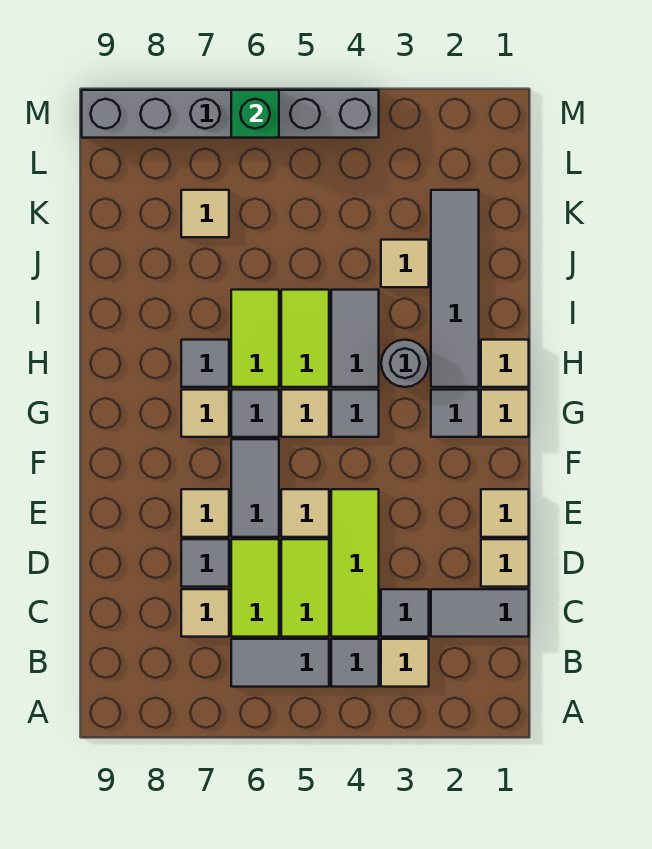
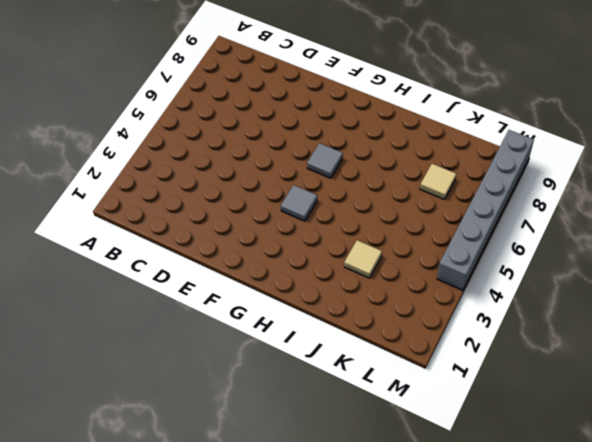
none -> tan 1x1 tile [381,639,429,687]
none -> grey 1x1 tile [331,639,379,687]
none -> grey 1x2 tile [231,639,329,687]
none -> grey 1x2 tile [431,589,529,637]

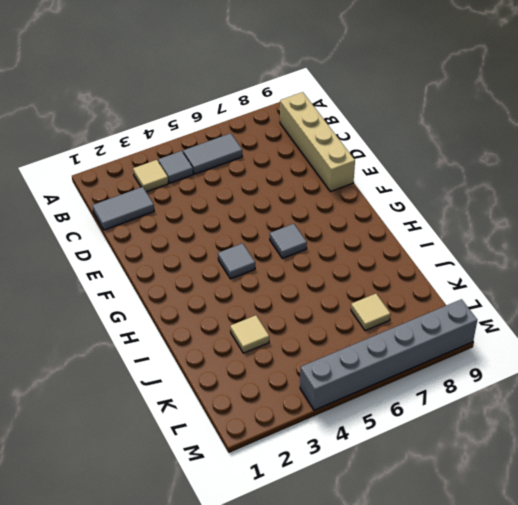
tan 1x4 brick [280,92,355,192] -> none
none -> grey 1x1 tile [381,589,429,637]
none -> lime 1x3 tile [331,489,379,637]
none -> lime 1x2 tile [281,539,329,637]
none -> lime 1x2 tile [231,539,279,637]

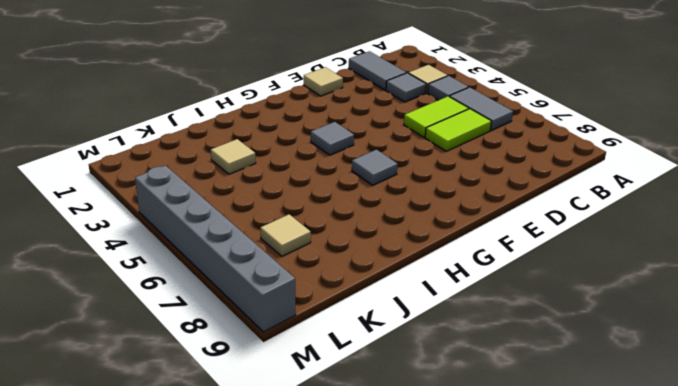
none -> lime 1x3 tile [331,489,379,637]
none -> tan 1x1 tile [181,589,229,637]
none -> tan 1x1 tile [481,539,529,587]
none -> grey 1x1 tile [181,539,229,587]

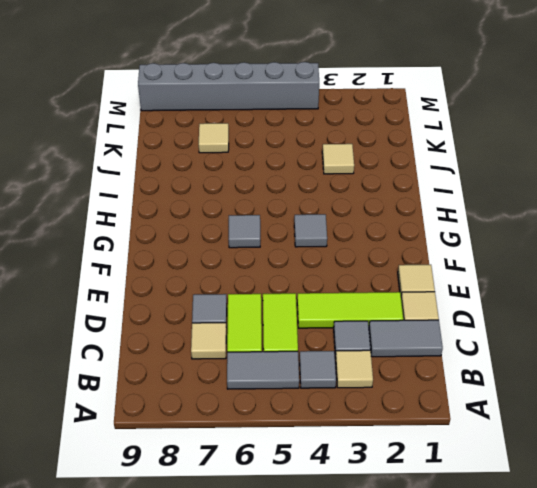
lime 1x3 tile [297,292,403,328] -> lime 1x3 tile turned to [331,489,379,637]
none -> tan 1x1 tile [281,489,329,537]
none -> grey 1x2 tile [231,439,279,537]
none -> tan 1x1 tile [181,489,229,537]
none -> tan 1x1 tile [481,390,529,437]

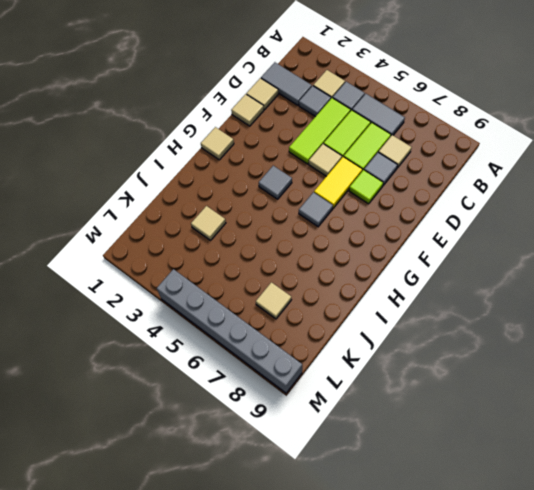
yellow 1x2 tile [314,157,362,208] -> grey 1x2 tile [231,439,279,537]
lime 1x1 tile [349,170,383,204] -> tan 1x1 tile [181,489,229,537]
none -> grey 1x1 tile [431,390,479,437]
none -> tan 1x1 tile [281,390,329,437]
none -> tan 1x1 tile [181,390,229,437]
none -> tan 1x1 tile [481,340,529,387]

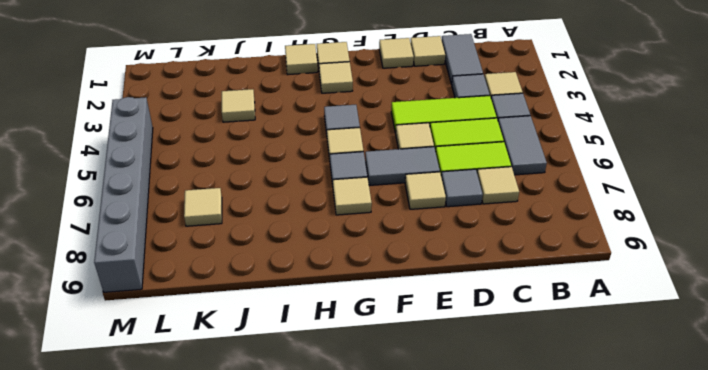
tan 1x1 tile [319,62,353,93] -> grey 1x1 tile [431,390,479,437]
none -> grey 1x4 tile [431,190,479,387]
none -> grey 1x1 round brick [381,340,429,387]
none -> grey 1x2 tile [331,290,379,387]
none -> lime 1x2 tile [281,290,329,387]

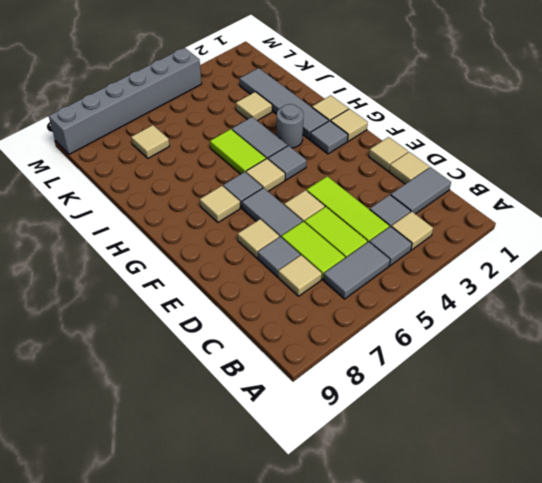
none -> lime 1x2 tile [231,290,279,387]
none -> grey 1x1 tile [181,340,229,387]
none -> green 1x1 brick [231,90,279,138]

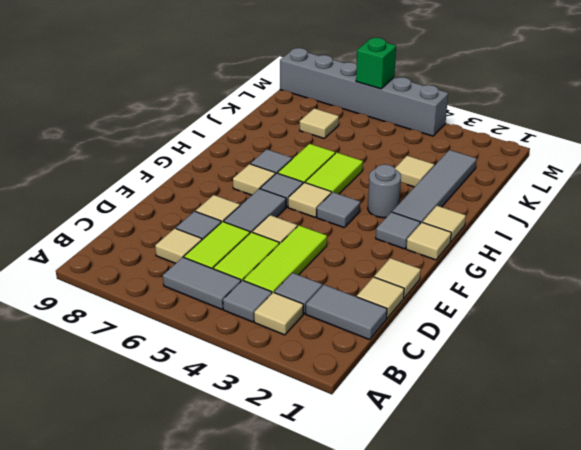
none -> grey 1x2 tile [331,290,379,387]

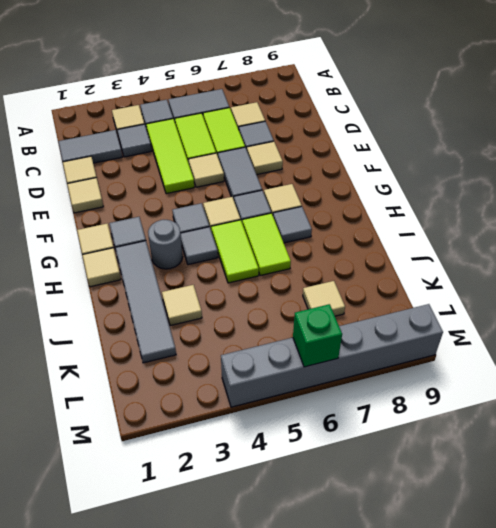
grey 1x1 tile [180,227,218,265] -> grey 1x2 tile [331,290,379,387]

